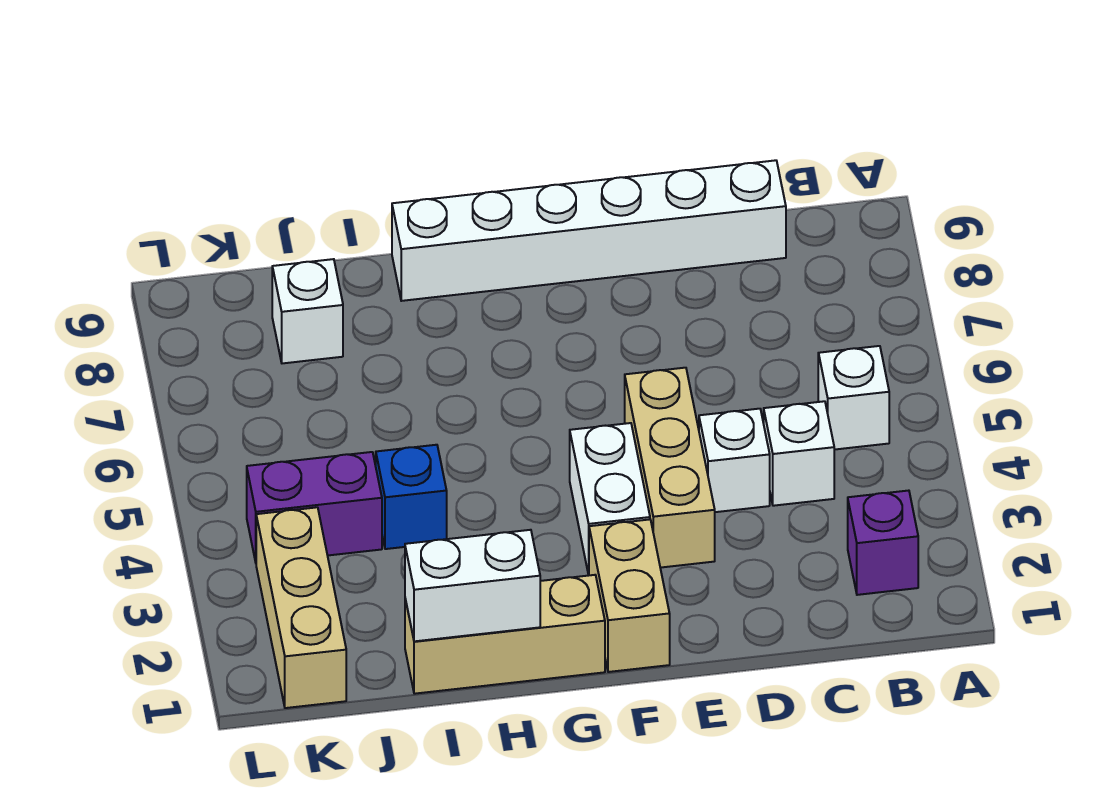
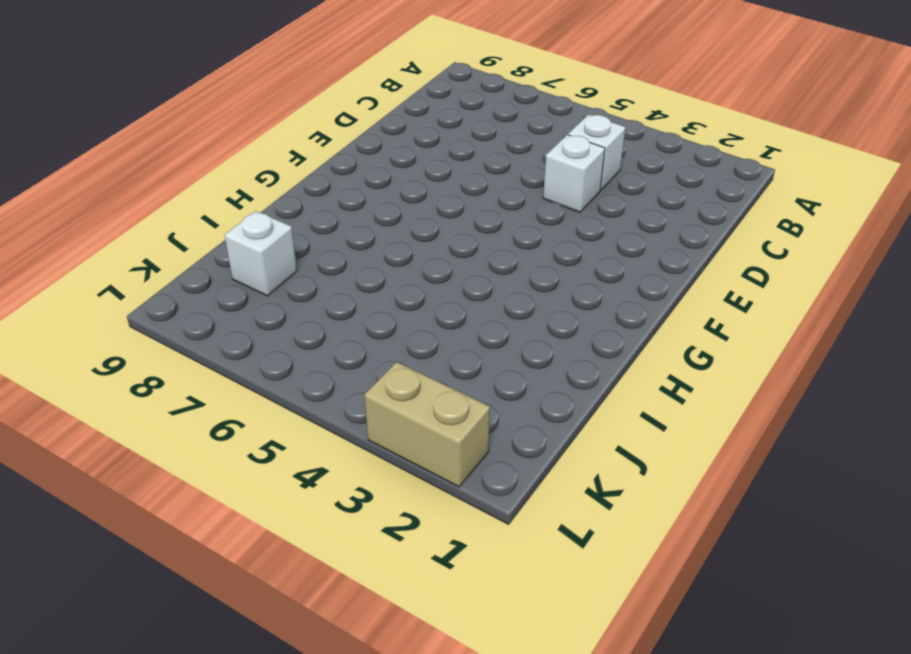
tan 1x2 brick [365,362,490,487] -> tan 1x2 brick moved to [589,519,670,672]
none -> purple 1x1 brick [848,491,918,595]
none -> white 1x1 brick [818,346,889,450]
none -> white 1x6 brick [392,160,786,301]

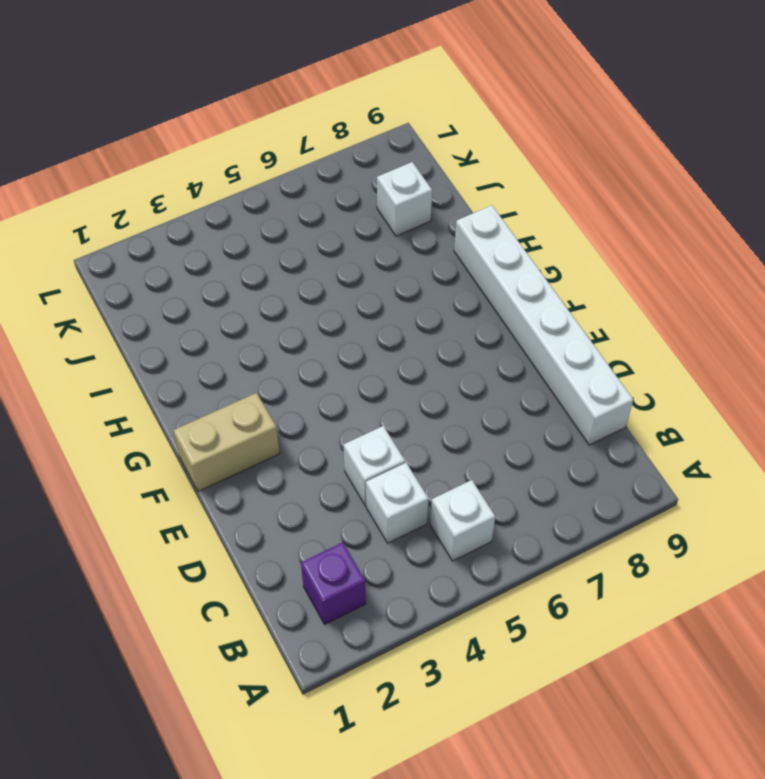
none -> tan 1x3 brick [625,368,715,568]
none -> white 1x2 brick [570,423,650,575]
none -> tan 1x3 brick [405,575,605,694]

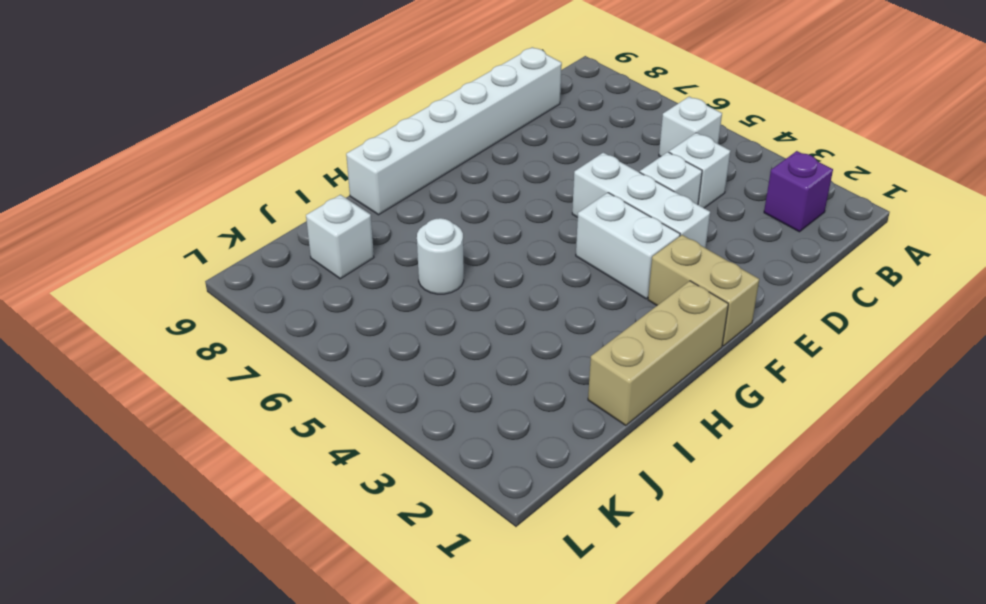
white 1x3 brick [572,152,710,248] -> tan 1x3 brick [625,368,715,568]
white 1x1 round brick [417,218,464,294] -> none
none -> blue 1x1 brick [376,445,447,549]
none -> purple 1x2 brick [247,452,382,562]
none -> tan 1x3 brick [256,507,346,708]

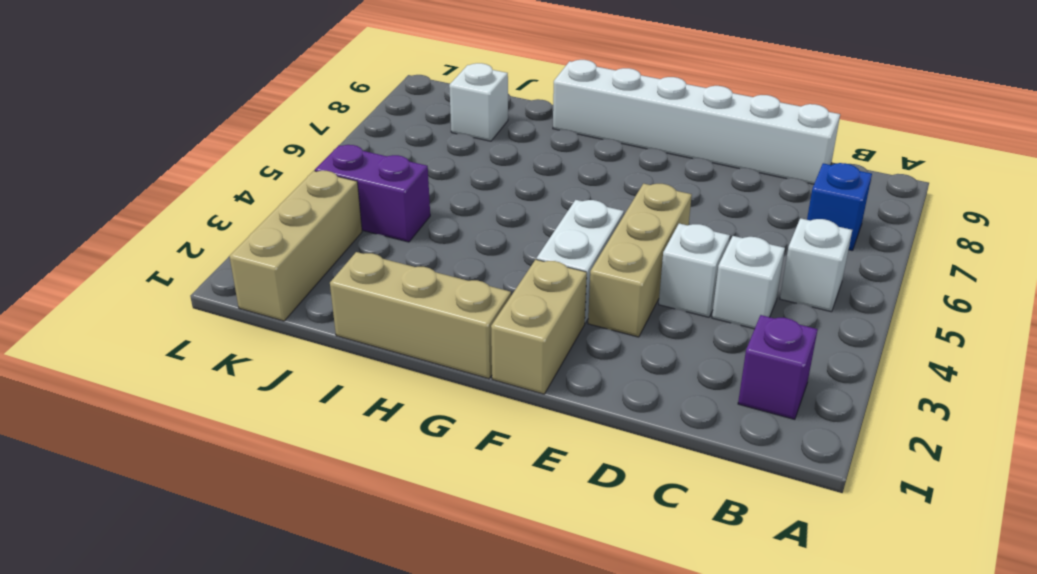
blue 1x1 brick [807,163,872,251] -> blue 1x1 brick moved to [376,445,447,549]
none -> white 1x2 brick [405,530,540,641]

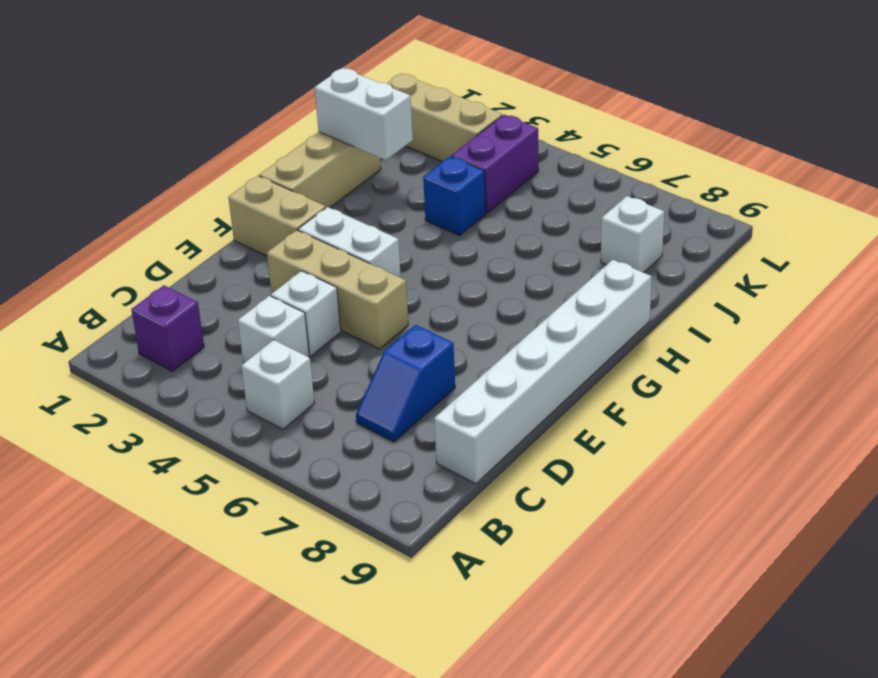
blue 1x2 slope [356,325,455,442] -> none
white 1x2 brick [315,68,413,160] -> white 1x2 brick turned to [405,530,540,641]

